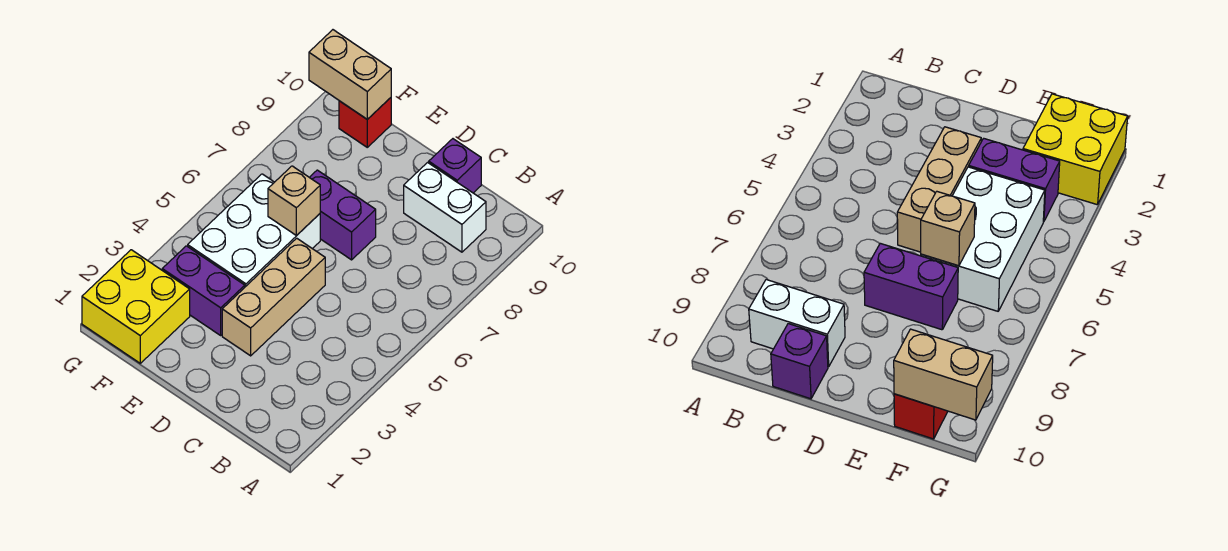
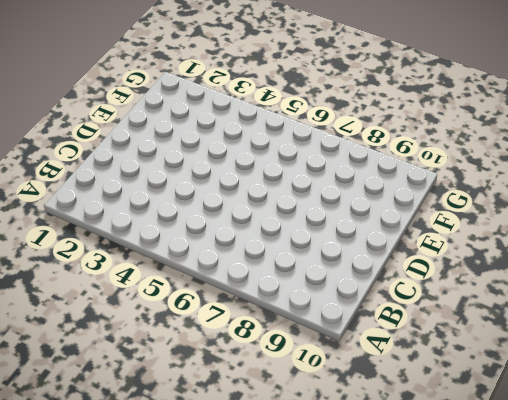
none -> white 1x2 brick [404,163,486,252]
none -> purple 1x1 brick [429,139,481,193]

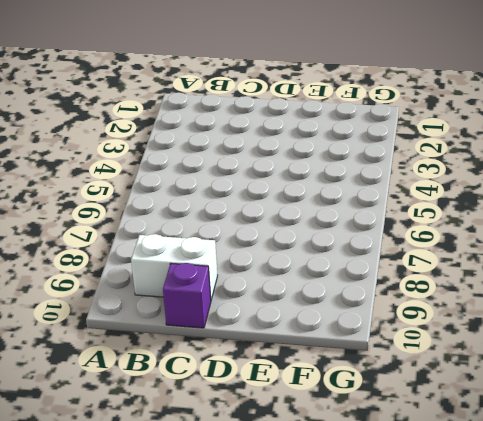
none -> tan 1x3 brick [222,238,325,356]
none -> purple 1x2 brick [309,170,376,260]

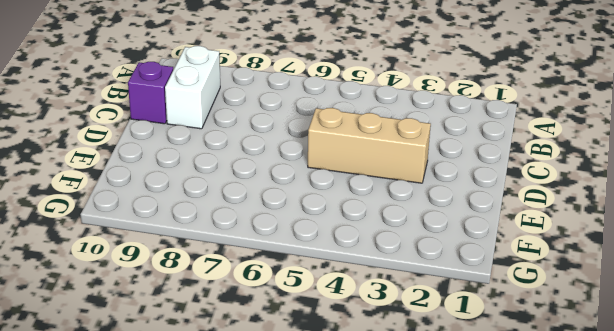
none -> purple 1x2 brick [309,170,376,260]
none -> purple 1x2 brick [162,246,245,335]

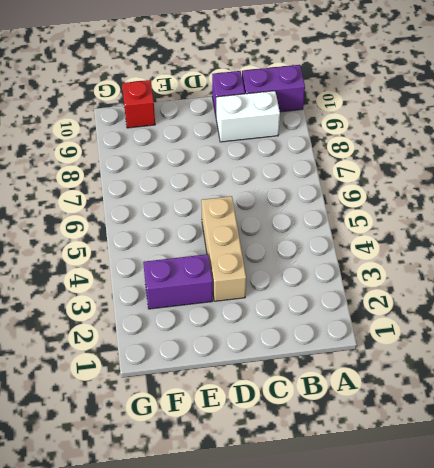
purple 1x2 brick [242,65,305,112] -> purple 1x2 brick moved to [309,170,376,260]
none -> white 2x3 brick [188,174,320,287]
none -> yellow 2x2 brick [82,250,190,363]

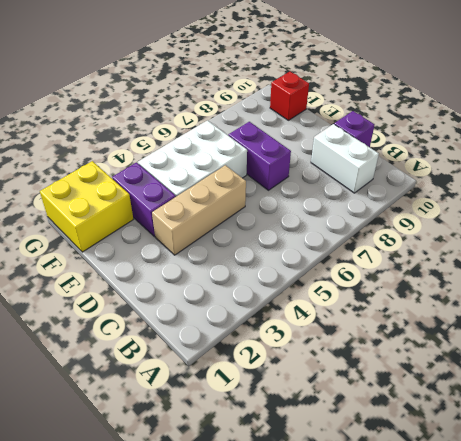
none -> tan 1x1 brick [268,166,320,236]
none -> tan 1x2 brick [309,30,391,119]

